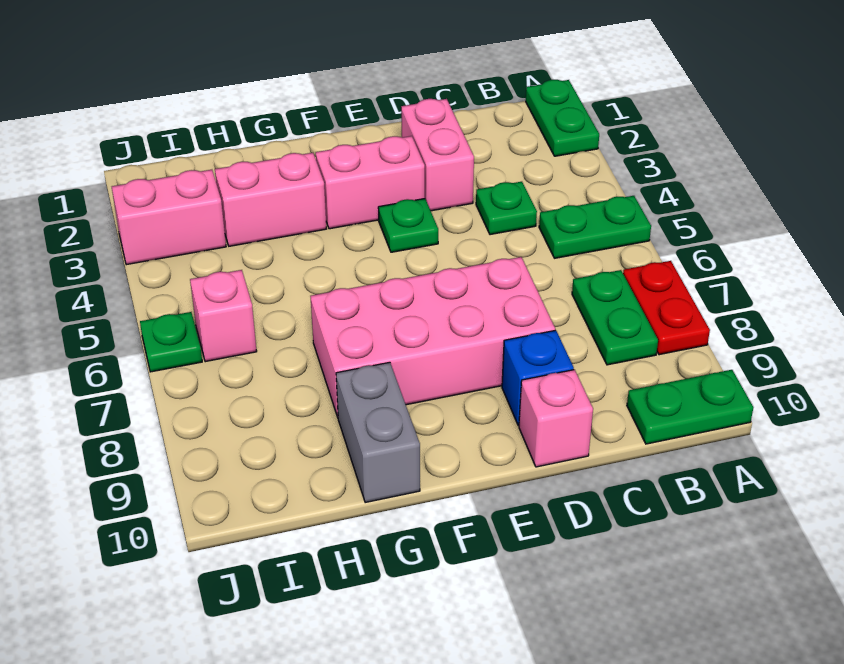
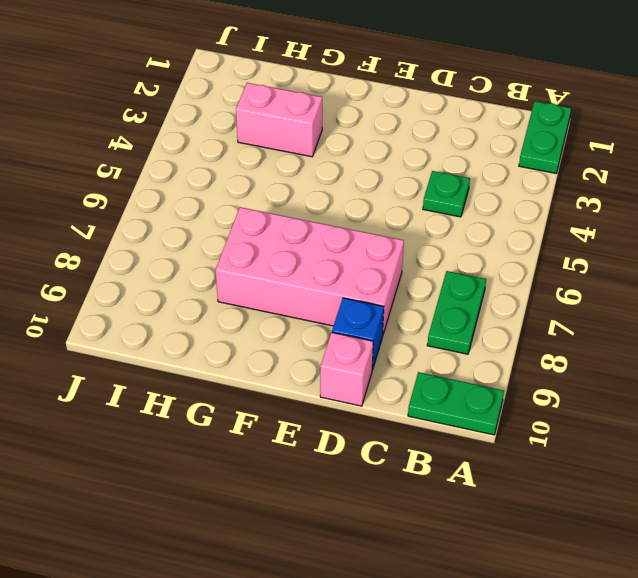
none -> green 1x2 plate [539,196,651,258]
none -> red 1x2 plate [623,261,710,355]
none -> pink 1x2 brick [401,99,474,211]

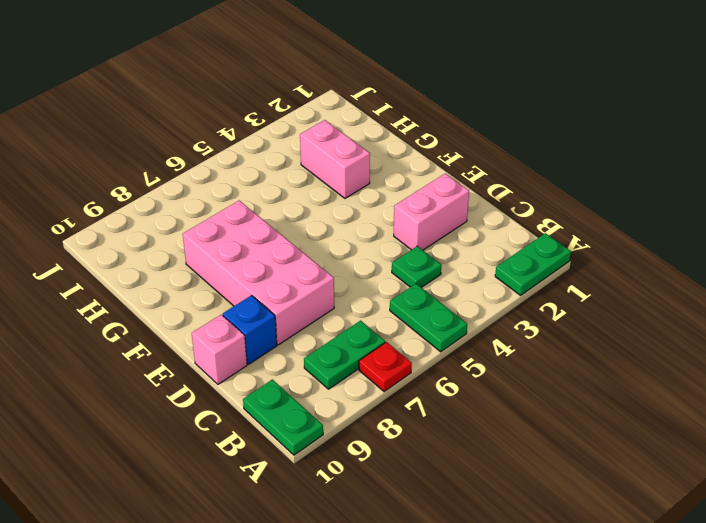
red 1x1 plate [359,342,412,392] -> red 1x2 plate [623,261,710,355]
none -> pink 1x2 brick [316,136,425,229]
none -> green 1x1 plate [378,199,438,252]
none -> grey 1x2 brick [336,362,420,503]

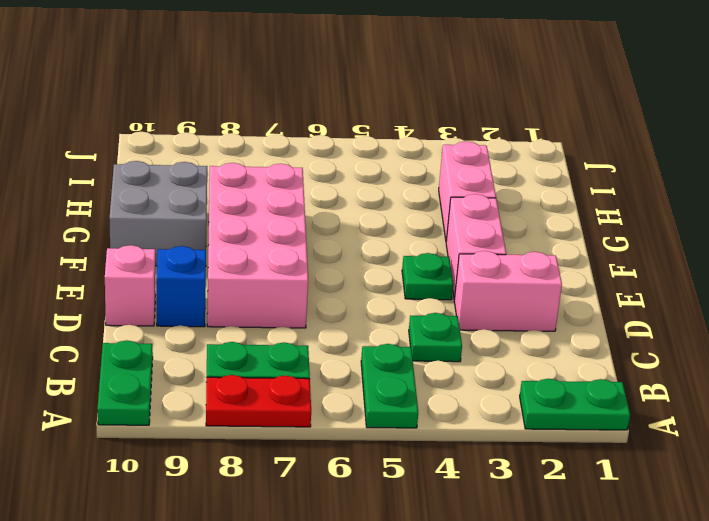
grey 2x2 brick [109,161,207,266] -> grey 1x2 brick [336,362,420,503]
none -> pink 1x2 brick [112,170,226,265]
none -> pink 1x1 brick [190,270,257,362]
none -> green 1x1 plate [140,312,202,372]

